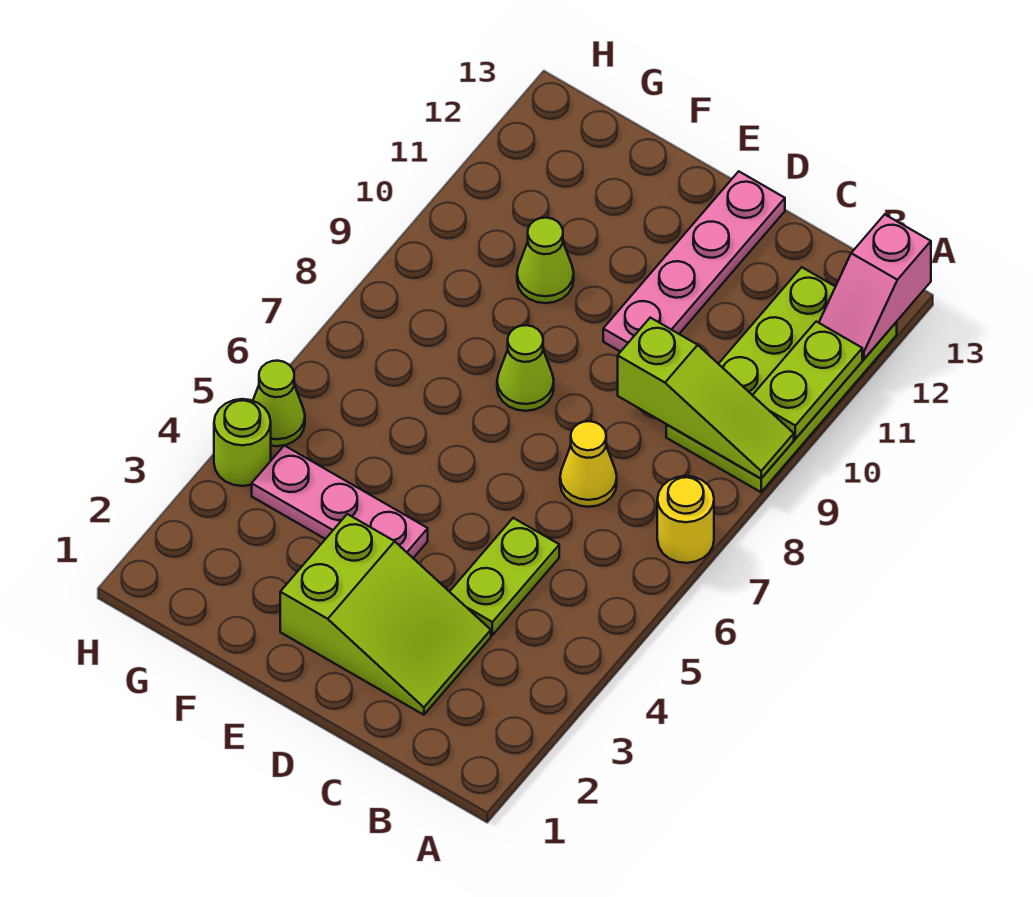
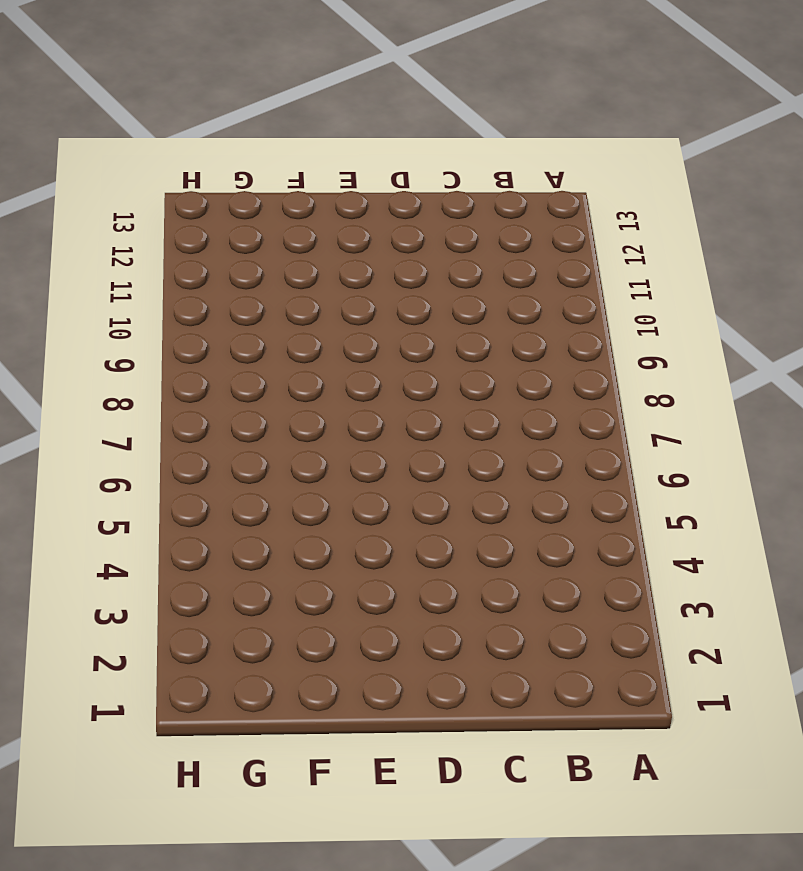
none -> yellow 1x1 round brick [657,476,714,563]
none -> lime 2x4 plate [666,267,897,492]
none -> lime 2x3 slope [280,514,491,715]

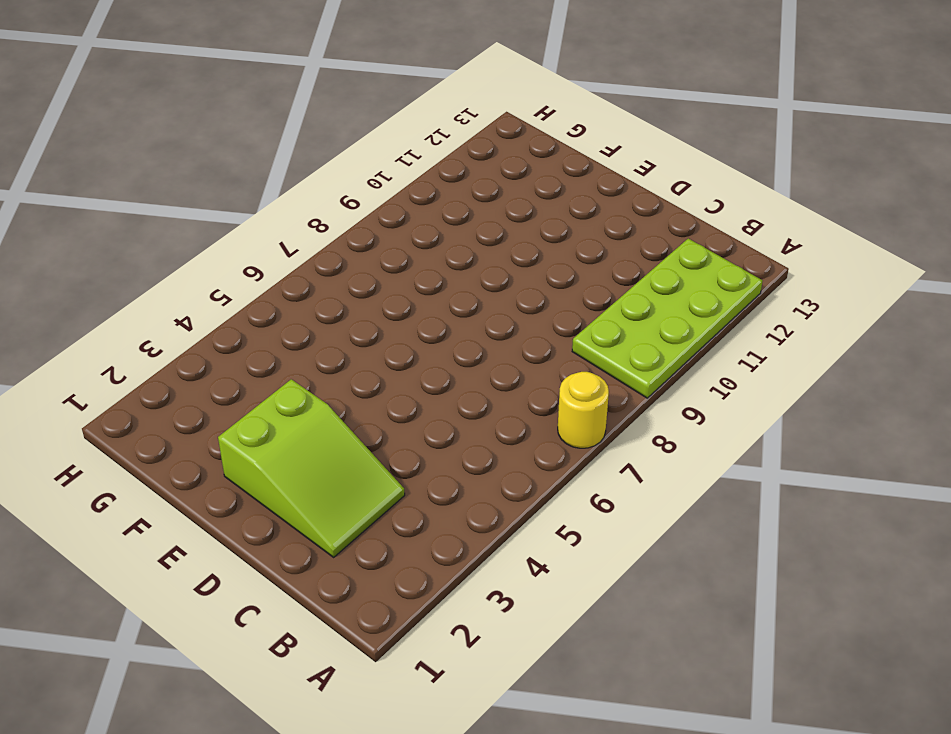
none -> lime 1x2 plate [450,518,559,635]
none -> yellow 1x1 cone [560,421,617,507]
none -> pink 1x4 plate [603,171,785,352]

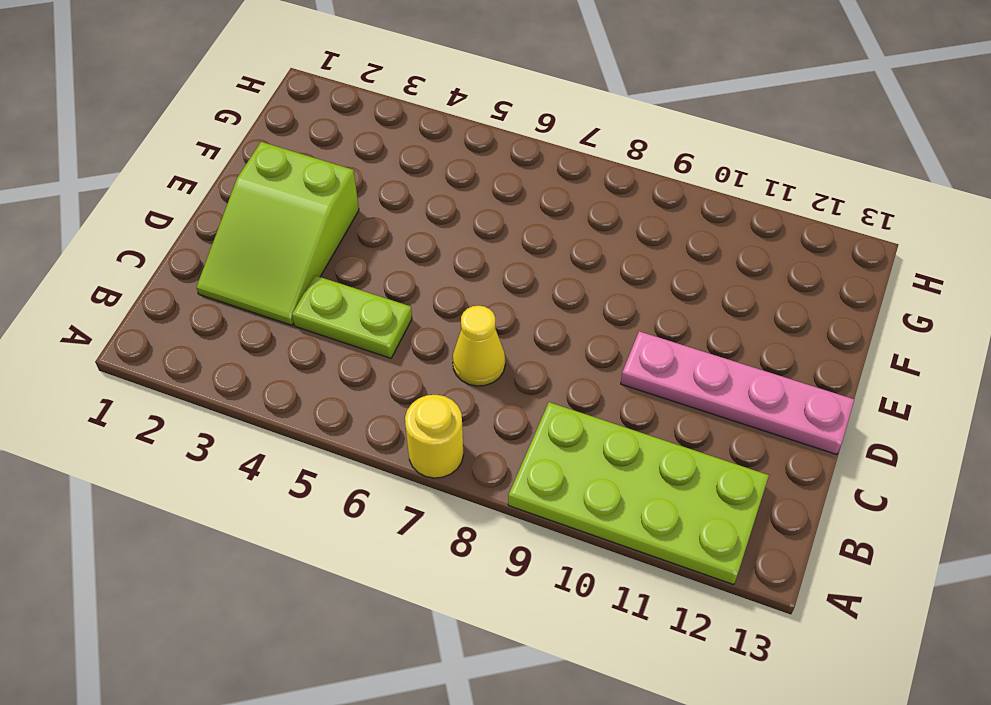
none -> pink 1x3 plate [252,445,428,558]
none -> lime 1x1 cone [497,325,554,411]
none -> lime 1x1 cone [517,218,574,303]

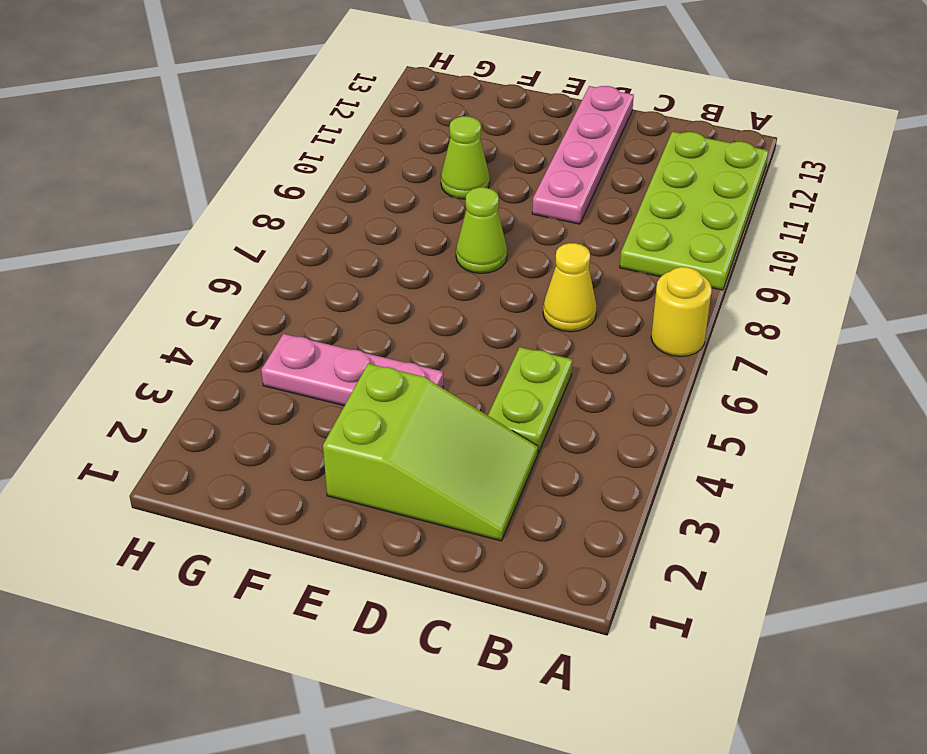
none -> lime 1x1 round brick [214,399,271,486]
none -> lime 1x1 cone [253,361,305,446]
none -> lime 1x3 slope [618,318,794,479]

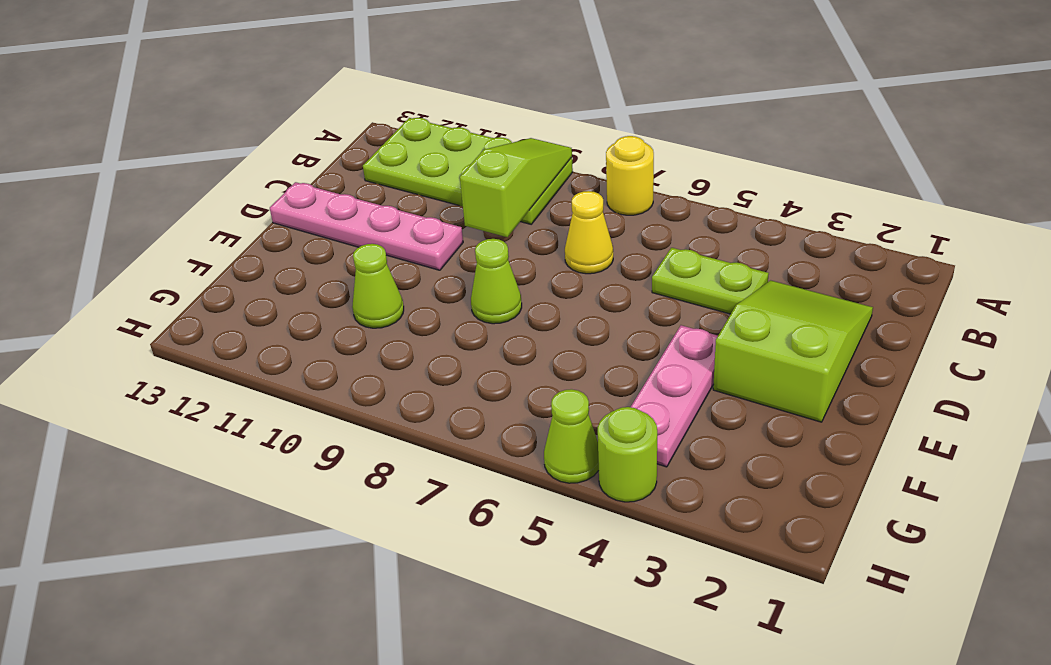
none -> lime 1x2 plate [753,322,862,439]
none -> pink 1x2 slope [819,214,931,359]

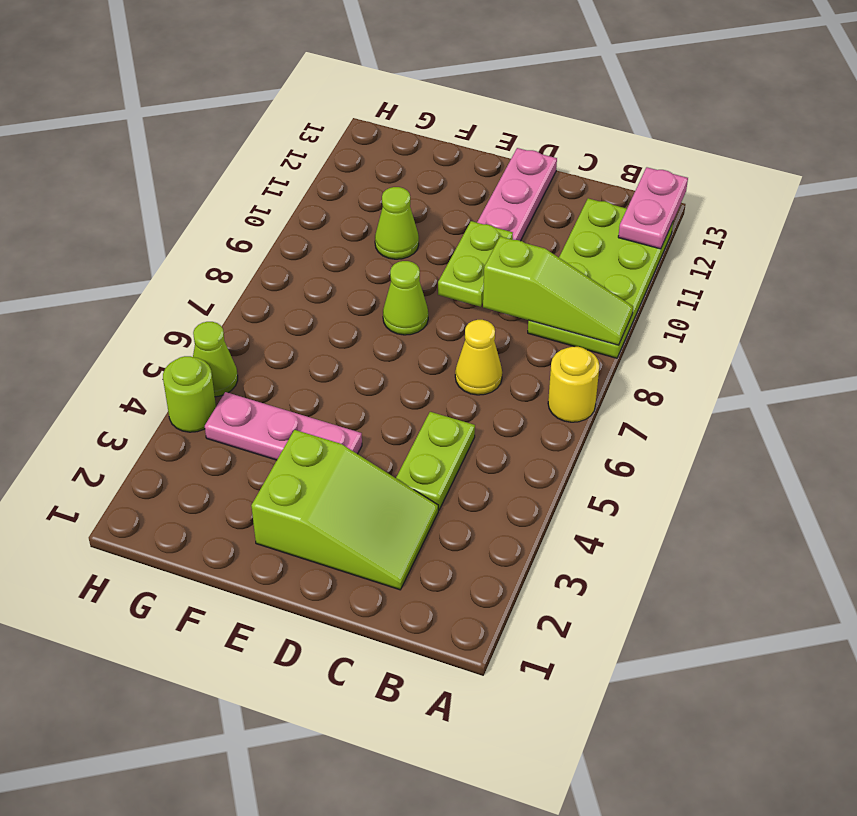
pink 1x2 plate [618,167,688,249] -> pink 1x2 slope [819,214,931,359]
lime 1x2 plate [438,221,513,307] -> lime 1x2 plate moved to [753,322,862,439]

